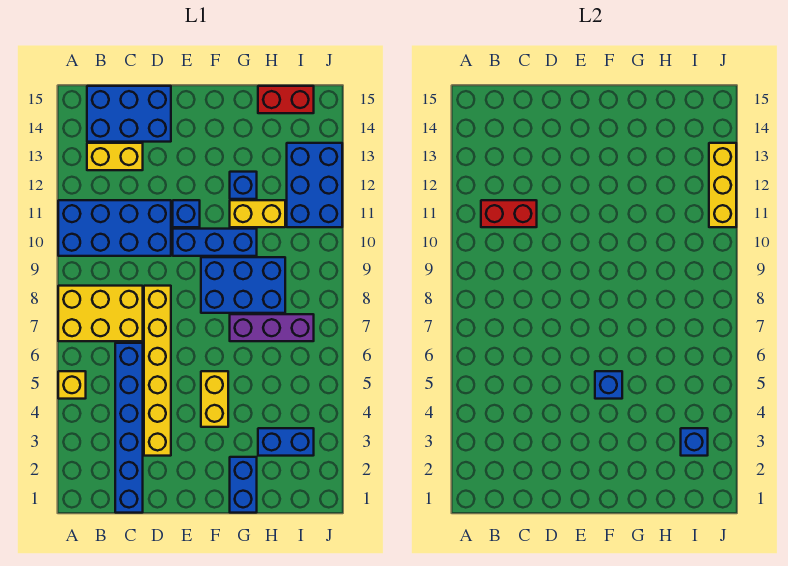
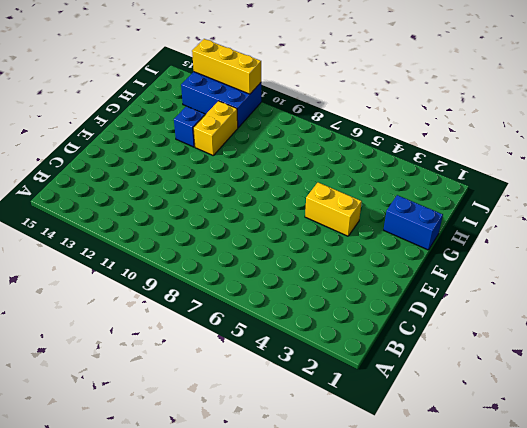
none -> yellow 1x1 brick [58,371,86,399]
none -> yellow 2x3 brick [58,286,143,341]
none -> blue 2x4 brick [58,200,171,256]

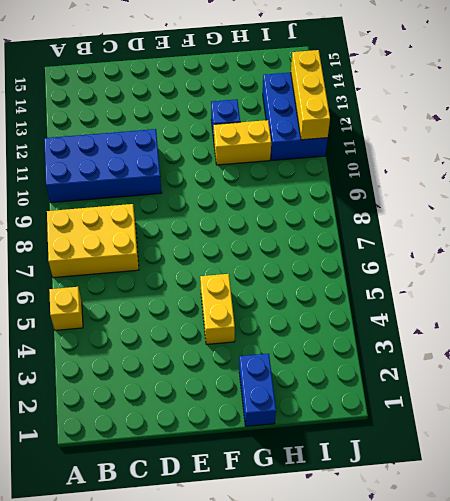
none -> yellow 1x2 brick [87,143,143,170]
none -> blue 2x3 brick [87,86,171,142]
none -> blue 1x6 brick [115,343,143,513]

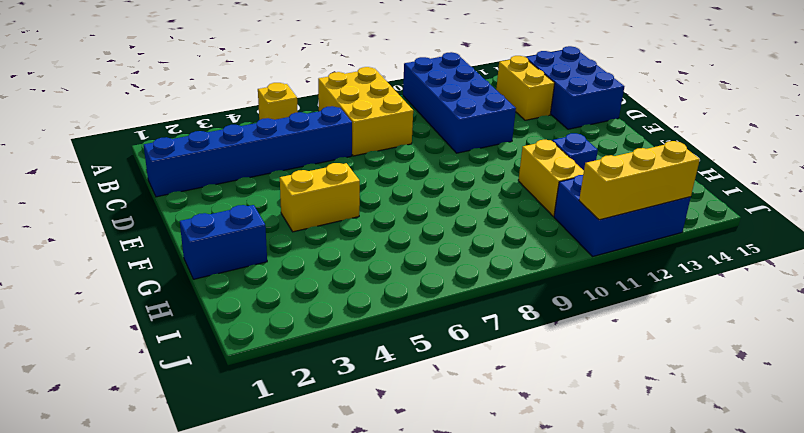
none -> yellow 1x6 brick [144,286,171,456]
none -> blue 1x3 brick [173,229,257,256]
none -> blue 1x1 brick [173,200,200,227]

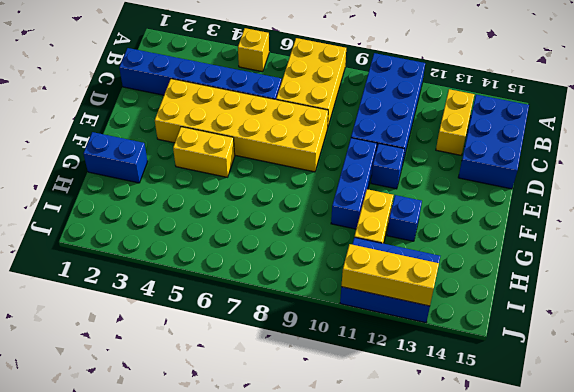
yellow 2x6 brick [155,79,328,172] -> yellow 1x6 brick [144,286,171,456]
none -> blue 2x3 brick [201,257,285,313]
none -> purple 1x3 brick [230,314,314,341]
none -> blue 1x2 brick [258,428,314,456]

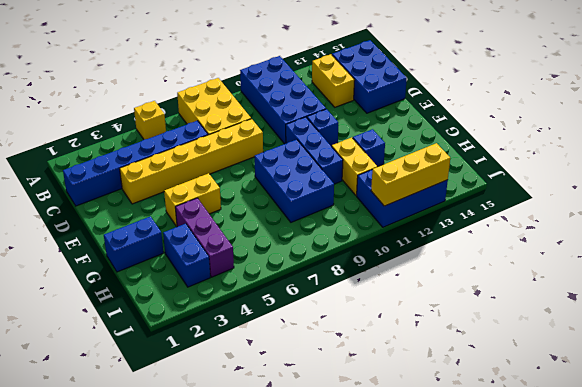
purple 1x3 brick [175,198,234,277] -> purple 1x3 brick moved to [230,314,314,341]
none -> red 1x2 brick [258,86,314,113]
none -> red 1x2 brick [481,200,537,227]
none -> blue 1x1 brick [595,371,622,399]

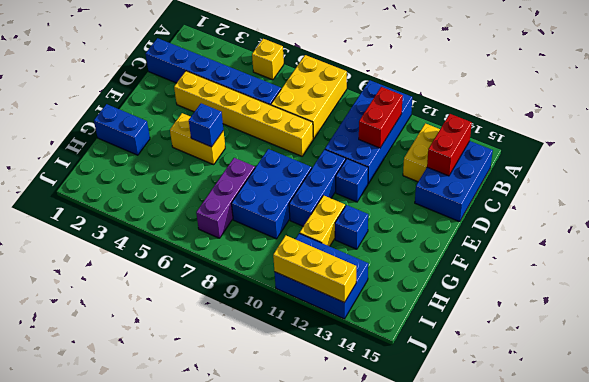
red 1x2 brick [427,114,472,176] -> red 1x2 brick moved to [258,86,314,113]
none -> blue 1x2 brick [258,428,314,456]
none -> blue 1x1 brick [681,428,708,456]

